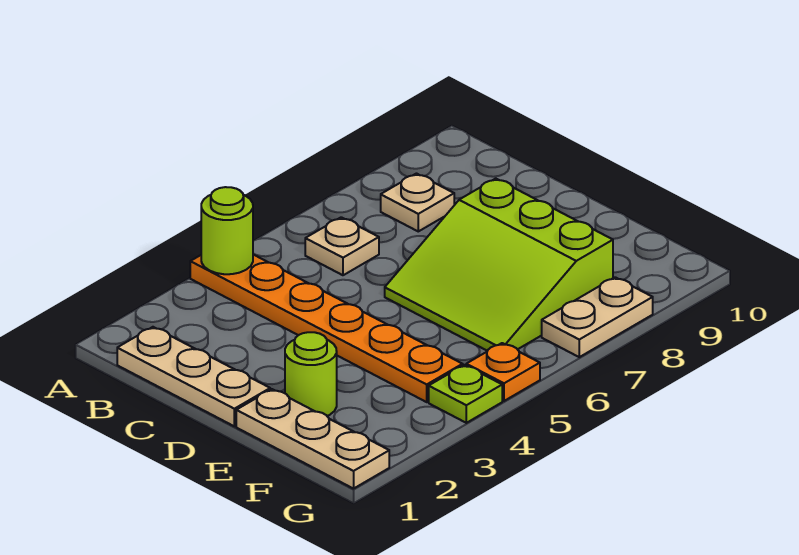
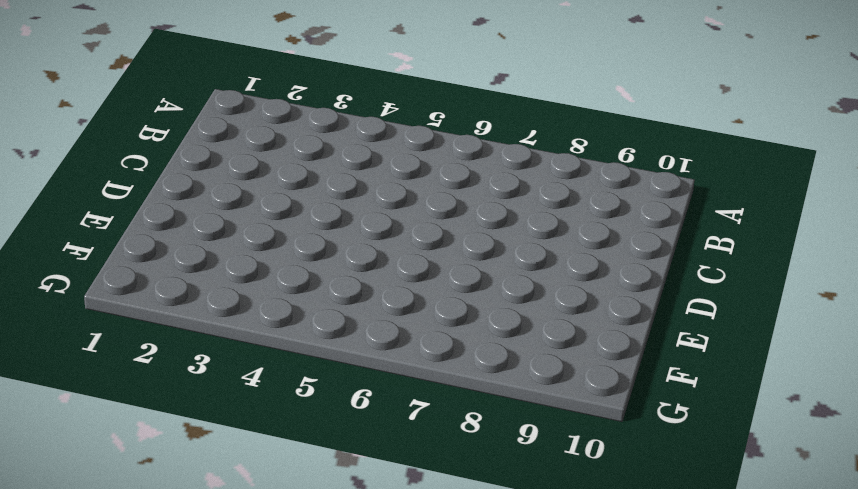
none -> orange 1x6 plate [190,255,463,402]
none -> tan 1x3 plate [117,327,270,426]

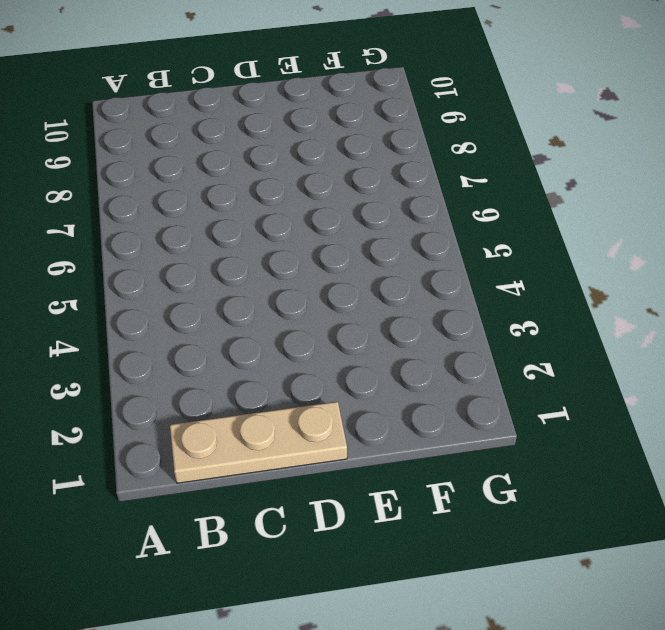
none -> orange 1x6 plate [190,255,463,402]
none -> tan 1x1 plate [305,217,379,275]

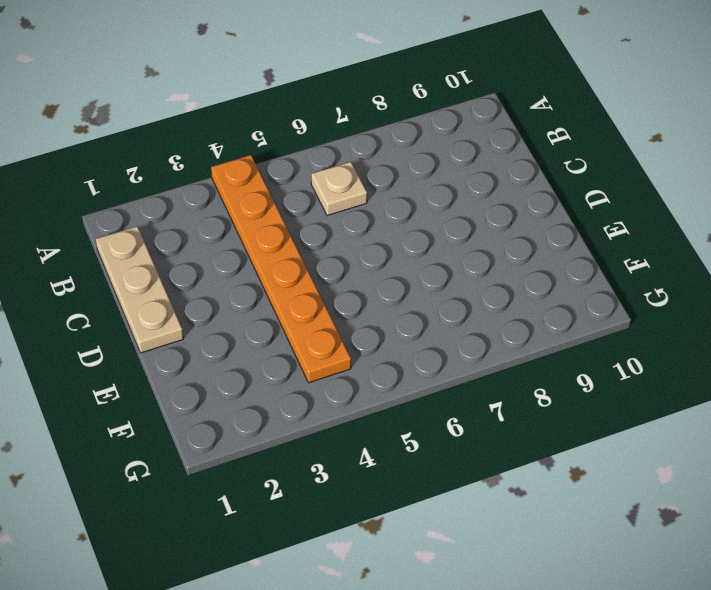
none -> tan 1x1 plate [381,174,454,231]
none -> lime 3x3 slope [385,179,613,351]

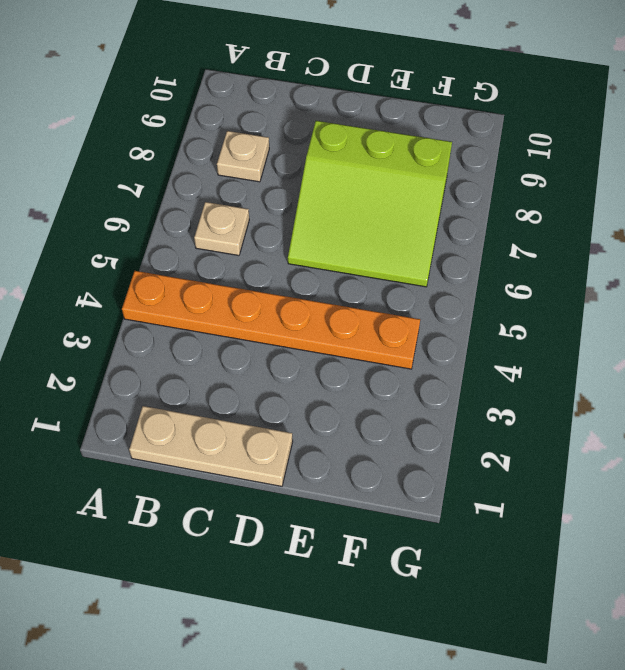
none -> tan 1x3 plate [236,389,389,489]
none -> lime 1x1 round brick [285,332,337,416]

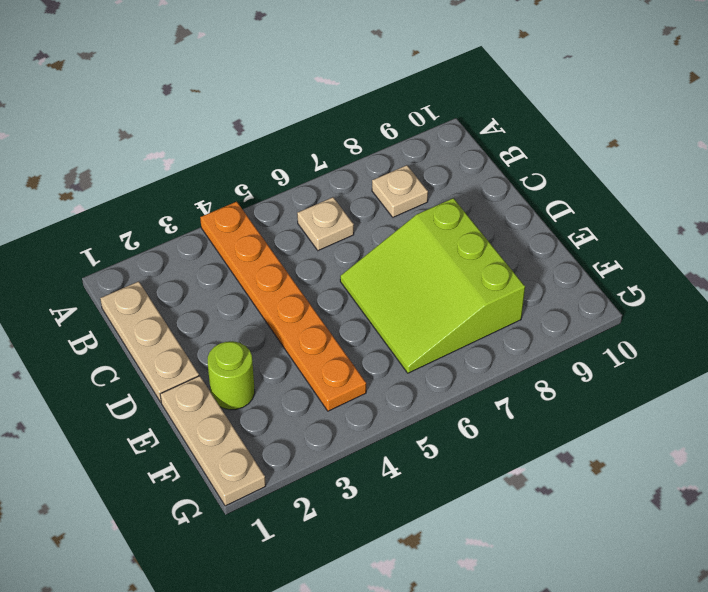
none -> lime 1x1 plate [429,365,502,423]
none -> orange 1x1 plate [466,343,540,401]

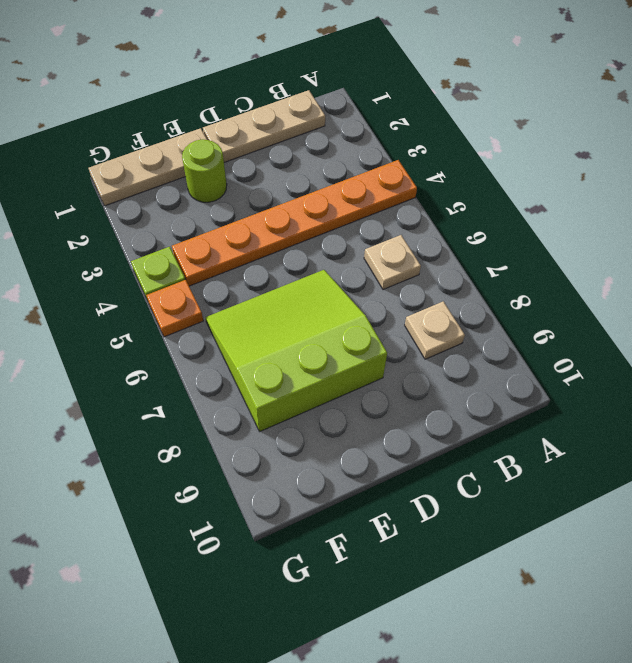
none -> tan 1x2 plate [542,277,653,357]
none -> lime 1x1 round brick [201,187,253,274]

